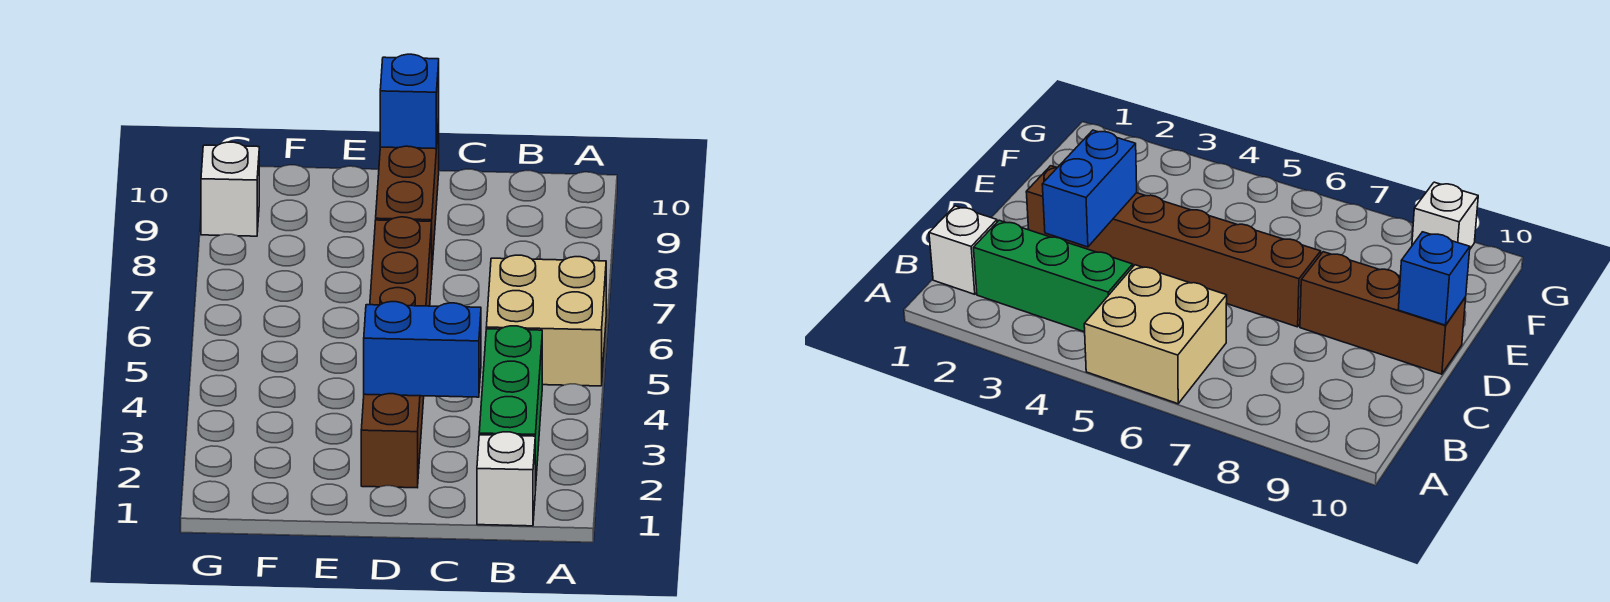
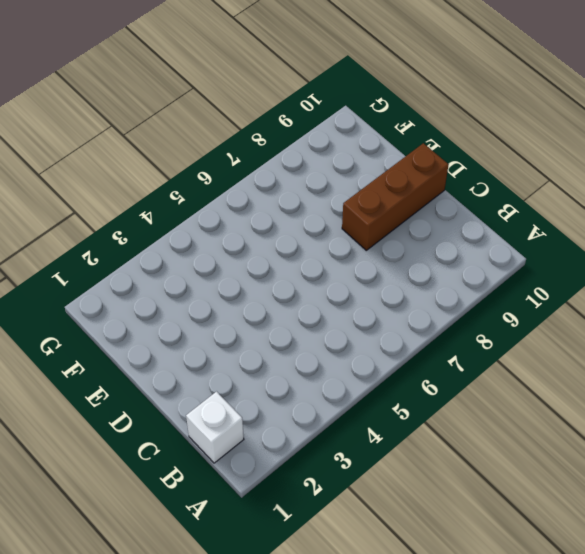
none -> tan 2x2 brick [486,255,606,386]
none -> green 1x3 brick [479,326,542,490]

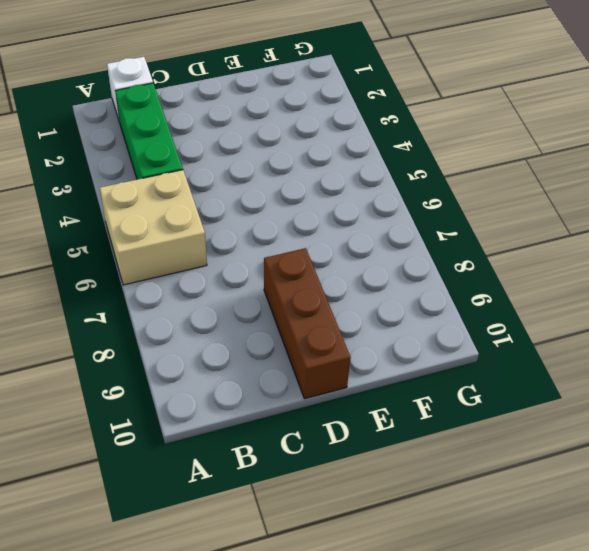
none -> brown 1x6 brick [361,217,432,488]
none -> white 1x1 brick [201,142,259,236]

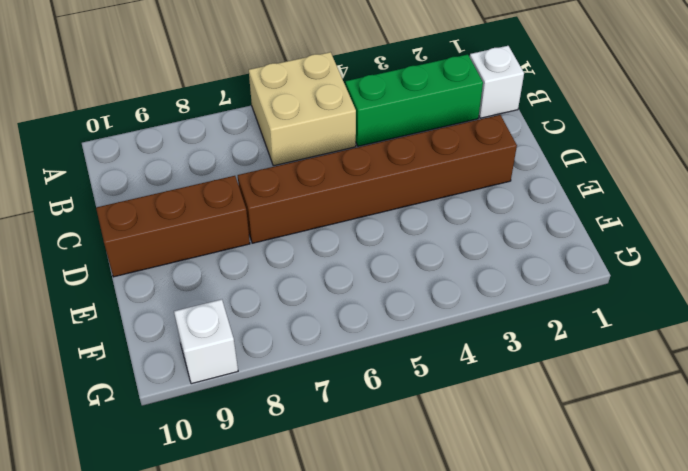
none -> blue 1x2 brick [364,302,481,397]
none -> blue 1x1 brick [380,54,439,149]

